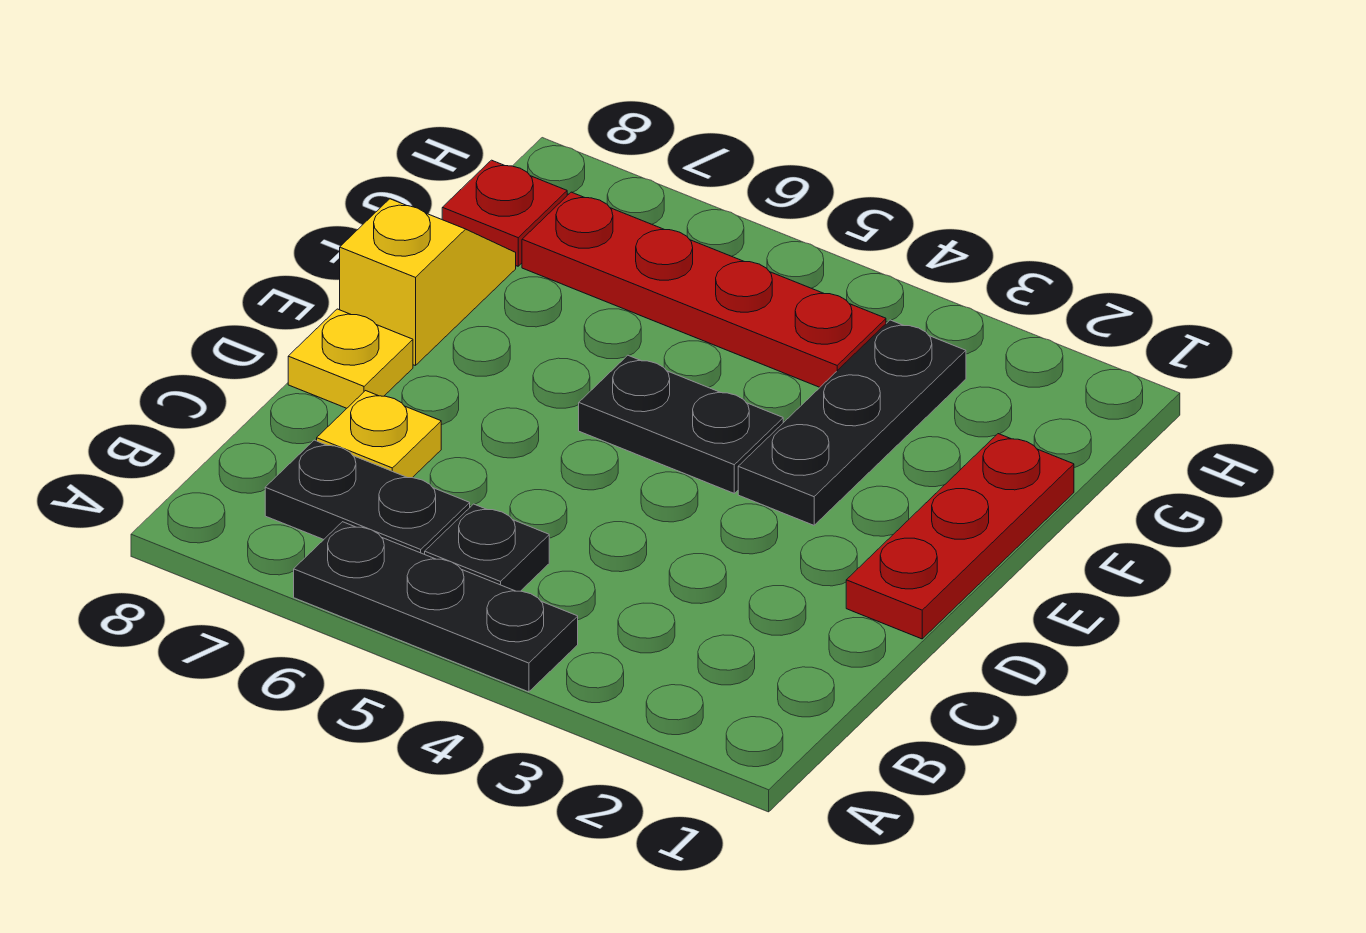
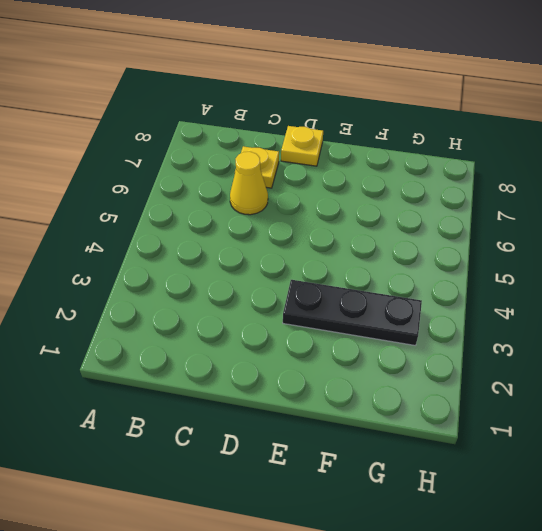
yellow 1x1 cone [230,152,268,215] -> none
none -> black 1x3 plate [294,522,578,692]
none -> black 1x1 plate [425,504,549,591]

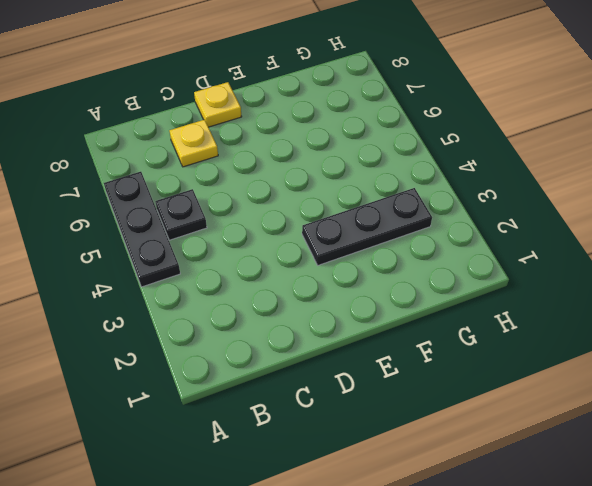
none -> black 1x2 plate [265,440,470,554]
none -> red 1x3 plate [846,434,1074,639]

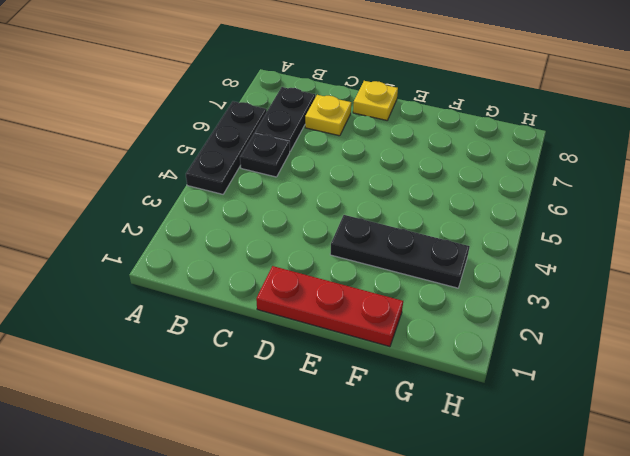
none -> black 1x2 plate [579,355,783,493]
none -> yellow 1x2 slope [340,199,516,366]

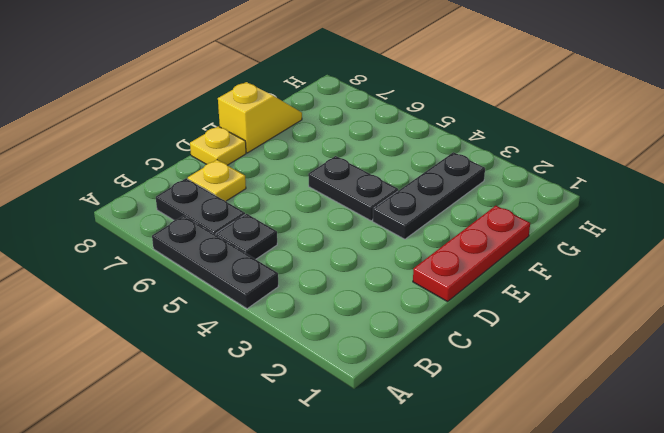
none -> red 1x4 plate [522,192,886,387]
none -> red 1x1 plate [442,160,567,266]

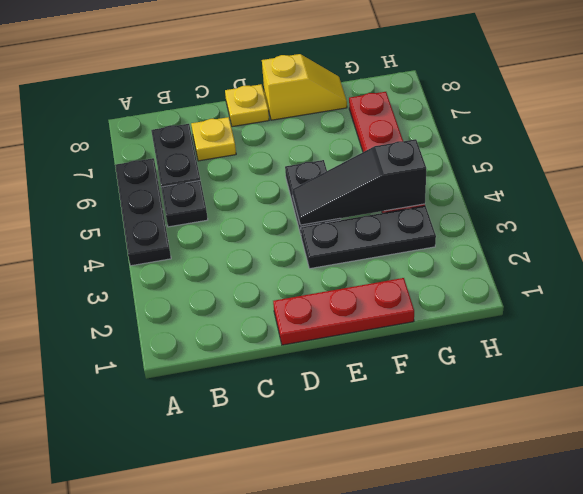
black 1x3 slope [292,139,426,225] -> none
none -> red 1x1 plate [442,160,567,266]

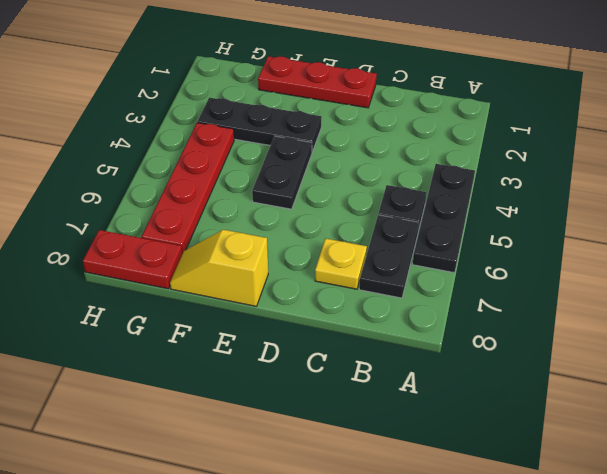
red 1x2 plate [83,230,182,289] -> red 1x1 plate [442,160,567,266]
none -> yellow 1x1 plate [288,309,413,408]

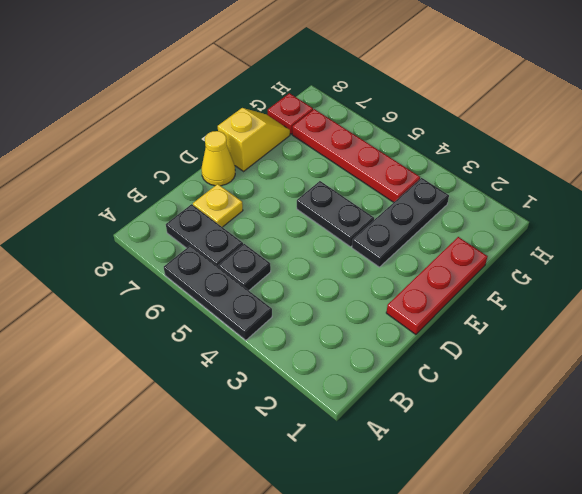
yellow 1x1 cone [202,131,235,186] -> yellow 1x1 plate [288,309,413,408]

